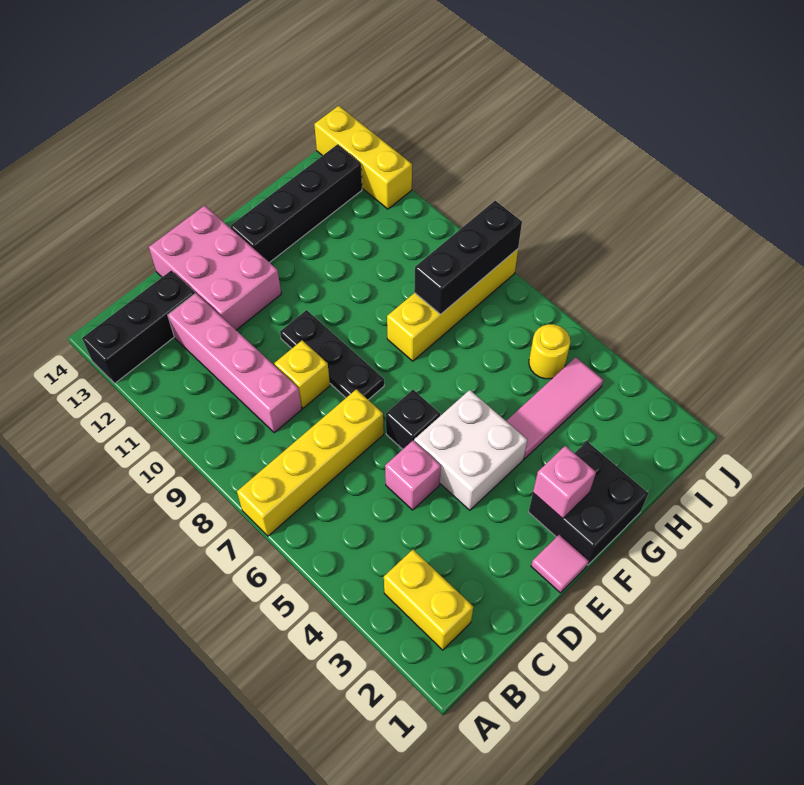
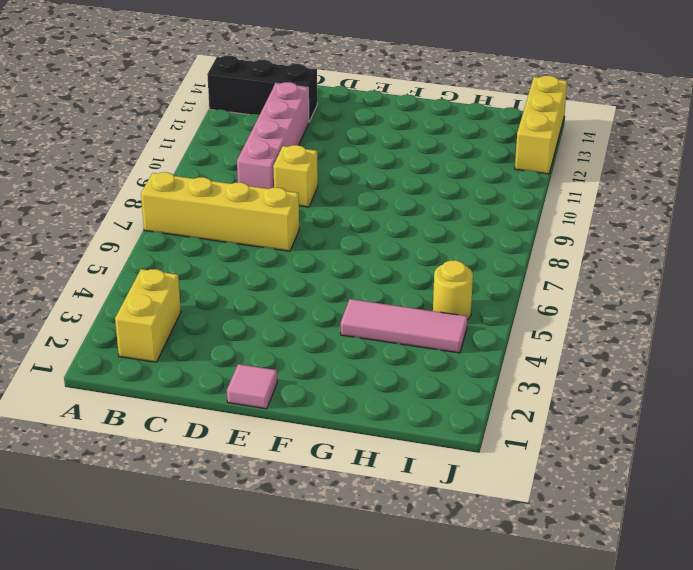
none -> pink 1x1 brick [385,441,441,510]
none -> pink 2x3 brick [149,205,281,330]
none -> white 2x2 brick [414,390,527,510]

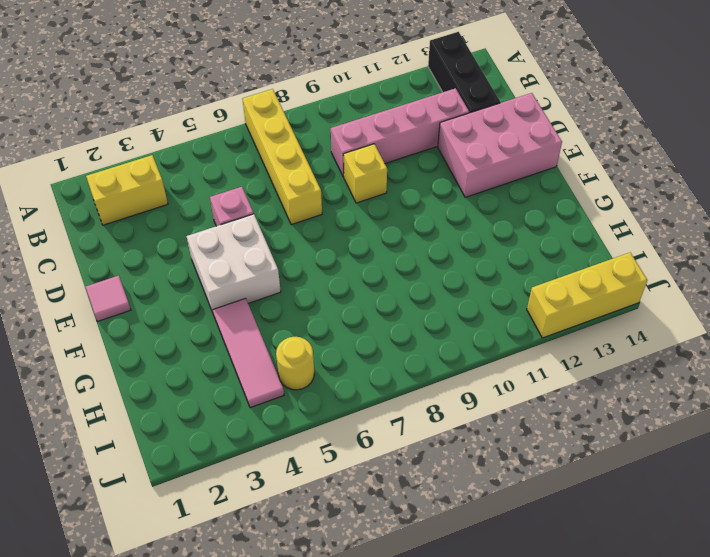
none -> black 1x1 brick [386,390,440,449]
none -> black 1x3 plate [280,310,384,400]
none -> black 2x2 brick [529,441,648,565]

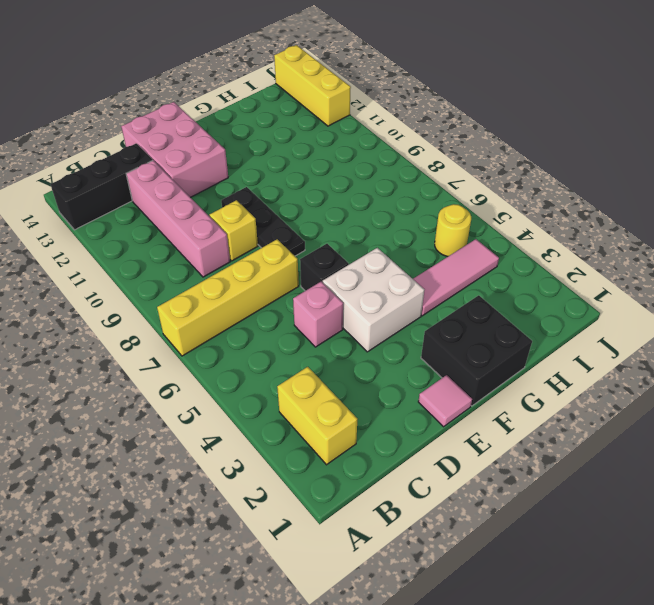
none -> black 1x4 brick [230,145,362,263]
none -> yellow 1x4 brick [387,249,518,361]
none -> pink 1x1 brick [533,446,596,519]

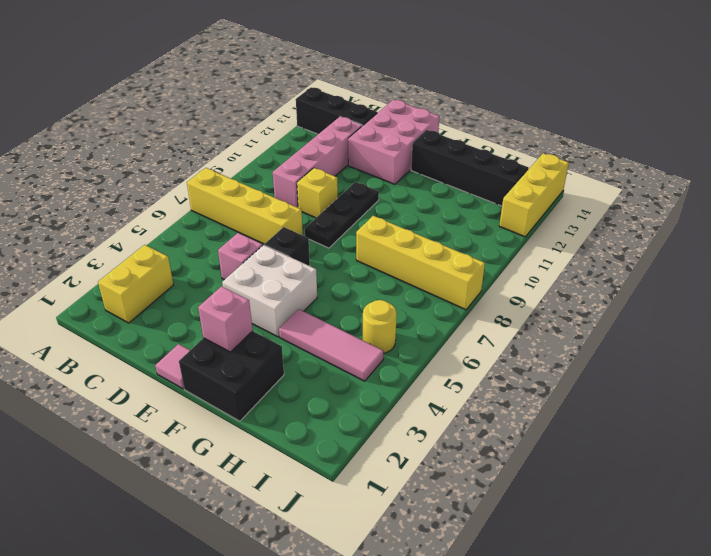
none -> black 1x3 brick [414,201,522,314]

